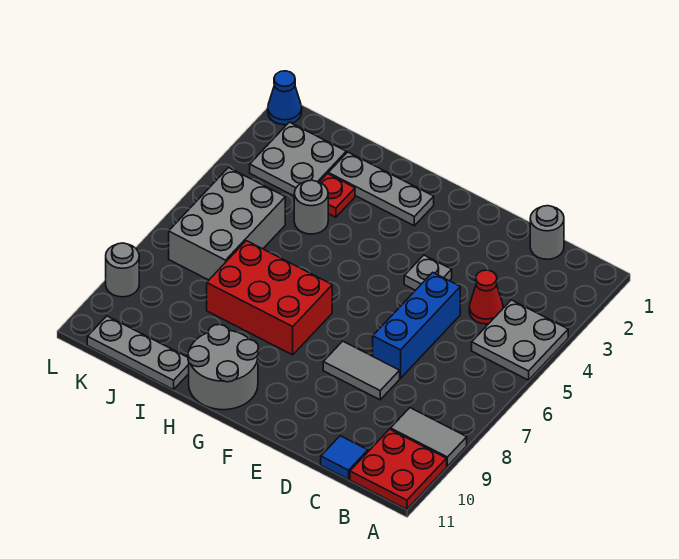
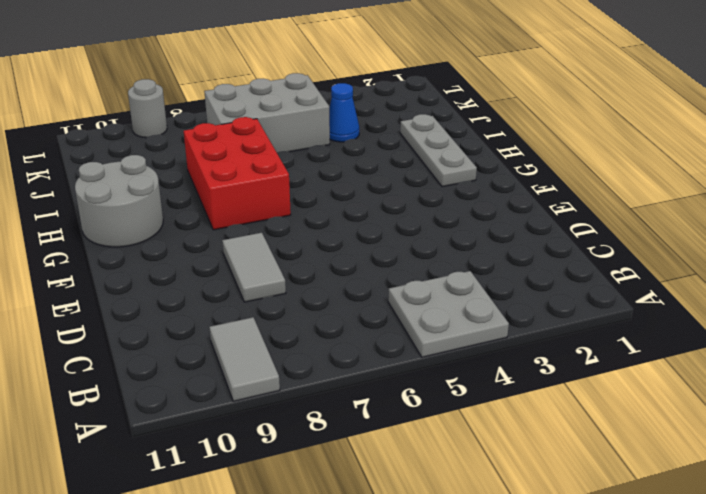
blue 1x1 cone [329,83,359,142] -> blue 1x1 cone moved to [268,71,302,125]
none -> red 2x2 plate [350,429,447,509]
none -> grey 1x1 round brick [530,206,564,259]
none -> red 1x1 cone [469,270,503,324]

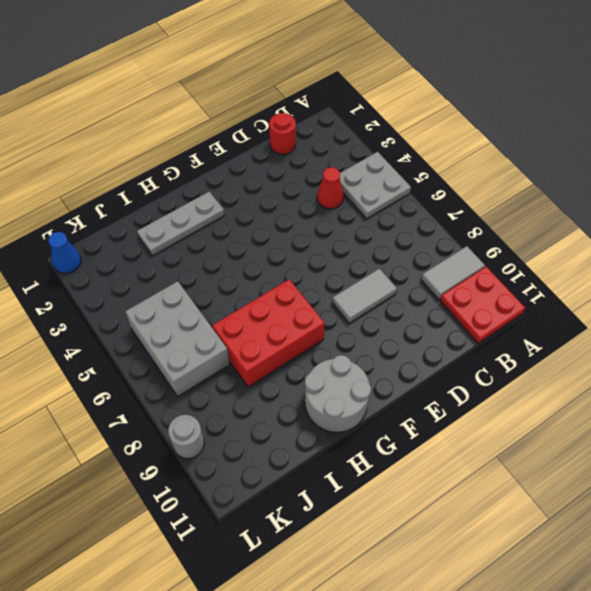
red 1x1 round brick [269,113,296,154] -> grey 1x1 round brick [530,206,564,259]
none -> blue 1x1 tile [321,436,368,479]
none -> blue 1x3 brick [373,272,460,378]
none -> grey 1x1 plate [404,255,452,290]

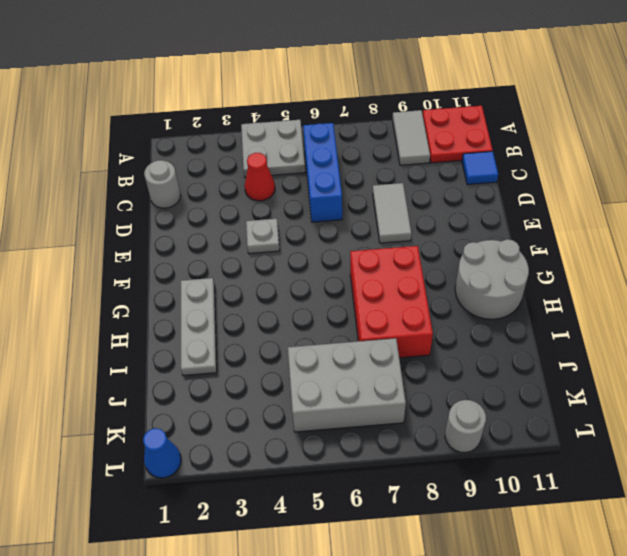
blue 1x3 brick [303,123,342,222] -> blue 1x3 brick turned to [373,272,460,378]
none -> red 1x1 plate [320,174,355,217]
none -> grey 1x1 round brick [294,180,328,234]
none -> grey 1x3 plate [87,316,189,390]

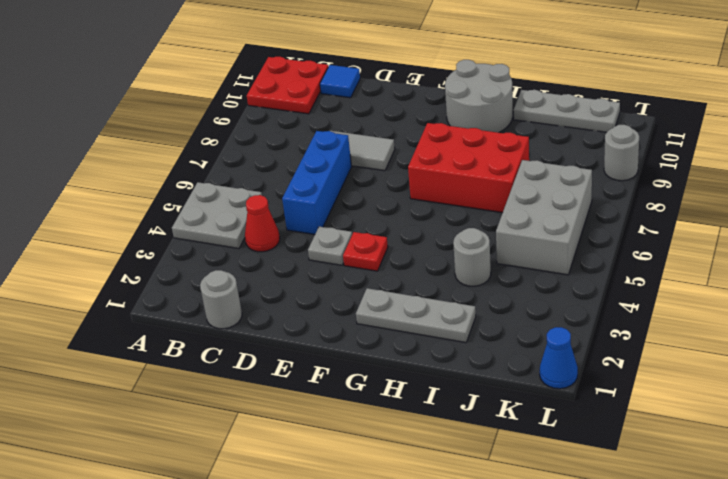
red 1x1 plate [343,232,388,271] -> red 1x1 plate moved to [320,174,355,217]
none -> grey 1x2 tile [391,408,467,466]
none -> grey 2x2 plate [250,122,346,196]

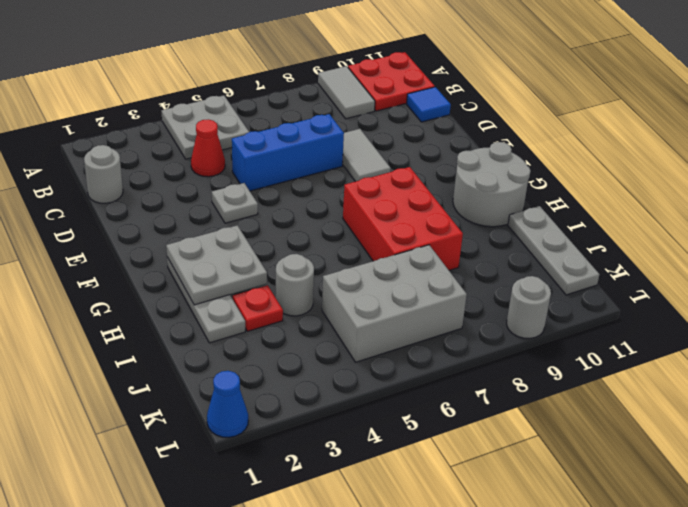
grey 2x2 plate [166,225,267,305] -> grey 2x2 plate moved to [250,122,346,196]

